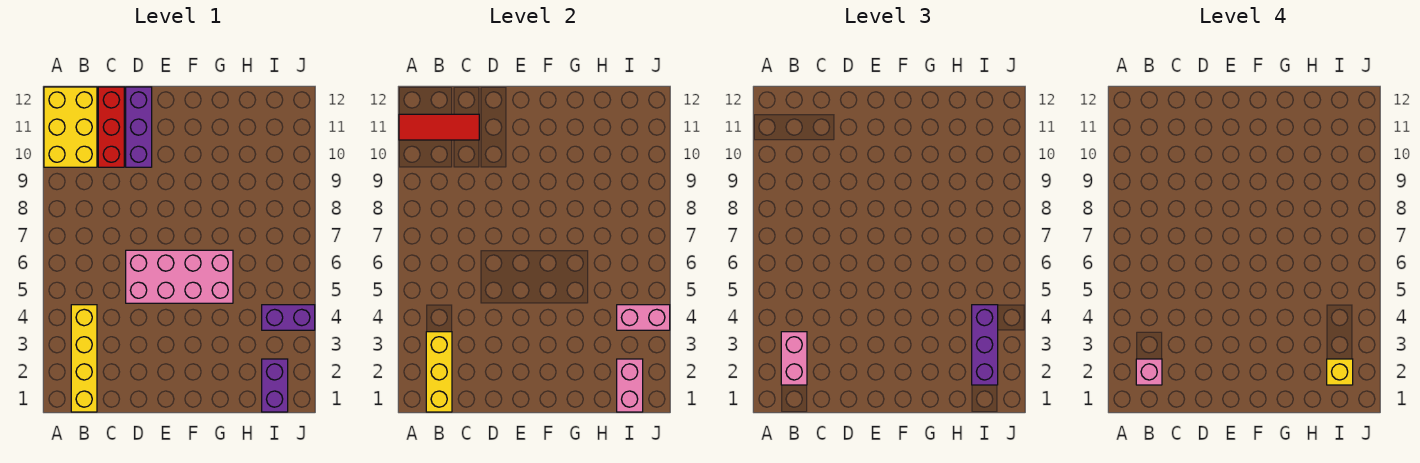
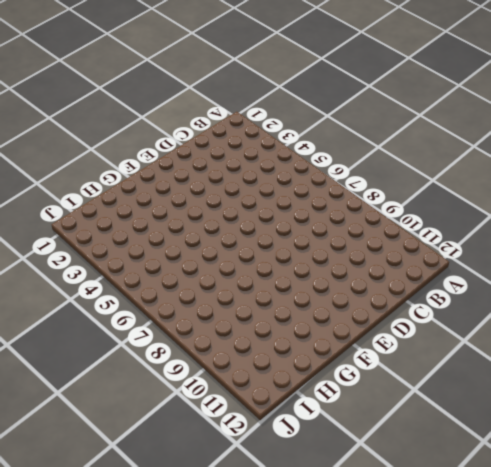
none -> yellow 2x3 brick [44,87,97,167]
none -> yellow 1x4 brick [71,305,97,412]
none -> red 1x3 brick [98,87,124,167]

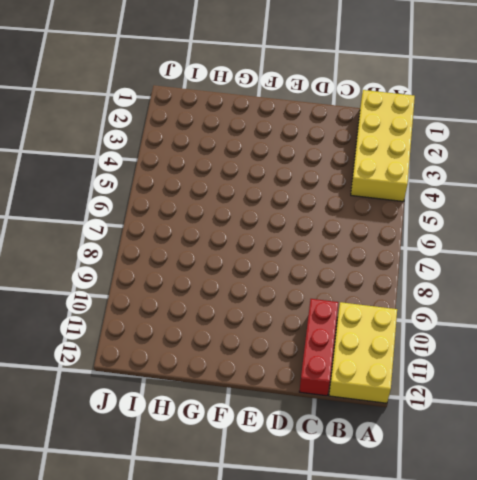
yellow 2x4 brick [351,90,415,202] -> yellow 1x4 brick [71,305,97,412]
none -> pink 2x4 brick [126,250,233,303]
none -> purple 1x3 brick [126,87,152,167]
none -> purple 1x2 brick [262,359,288,412]

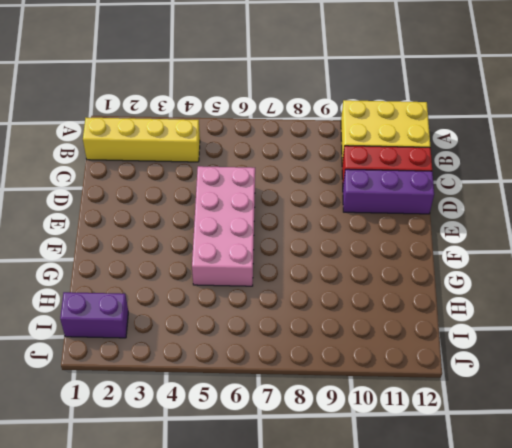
none -> purple 1x2 brick [262,305,315,330]
none -> red 1x3 tile [399,114,479,140]
none -> yellow 1x3 brick [426,332,452,412]

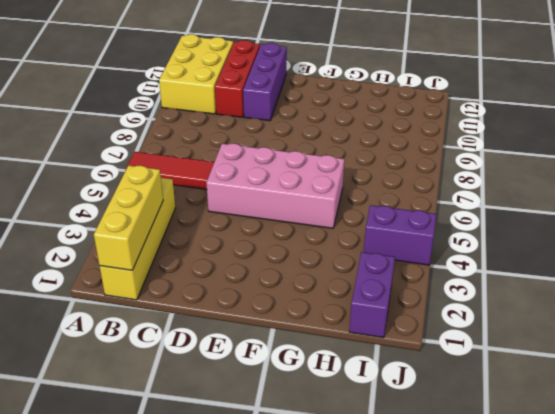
red 1x3 tile [125,152,214,190] -> red 1x3 tile moved to [399,114,479,140]
none -> pink 1x2 brick [617,359,643,412]
none -> pink 1x2 brick [617,305,670,330]
none -> pink 1x2 brick [781,332,807,385]

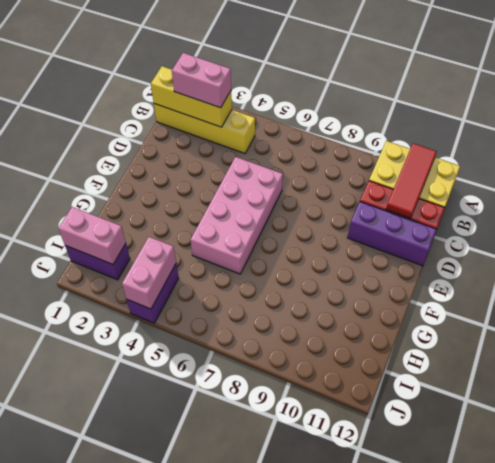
none -> purple 1x3 brick [972,305,998,385]
none -> pink 1x1 brick [1136,359,1162,385]
none -> yellow 1x1 brick [1327,359,1353,385]

